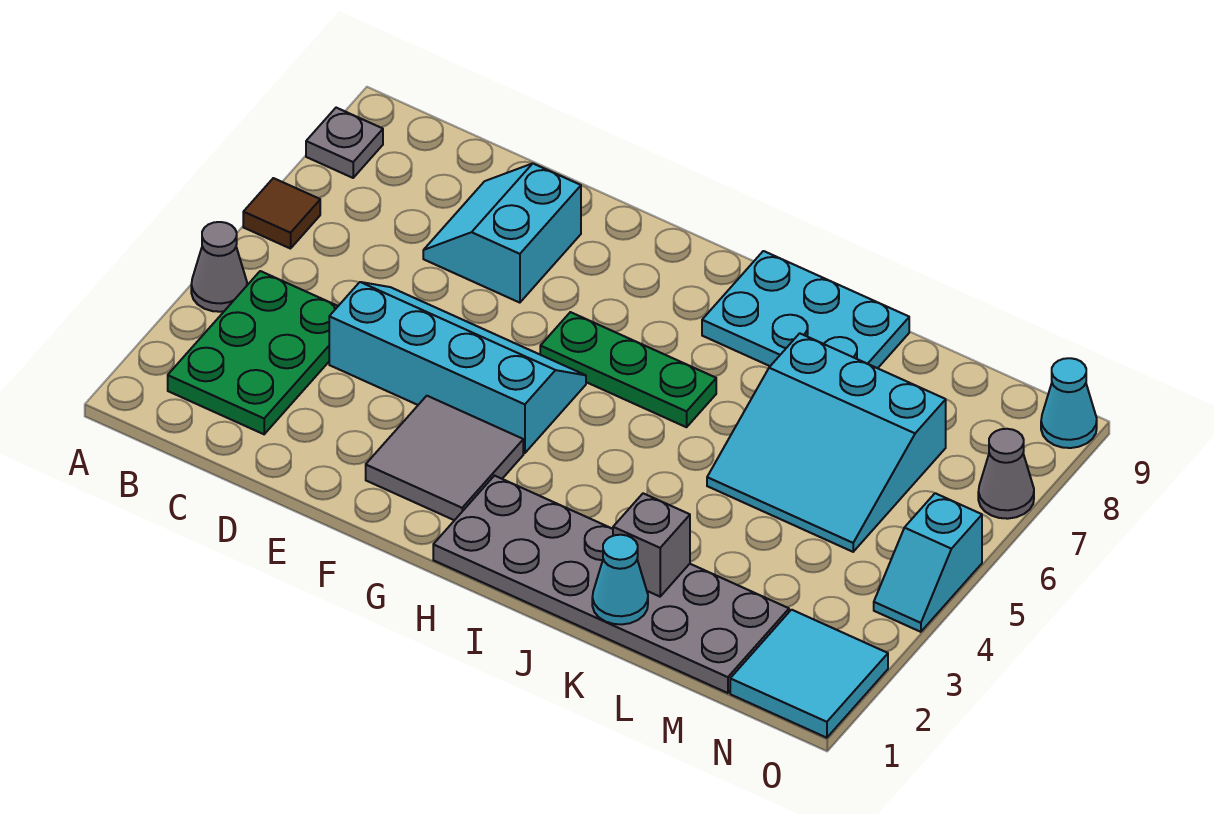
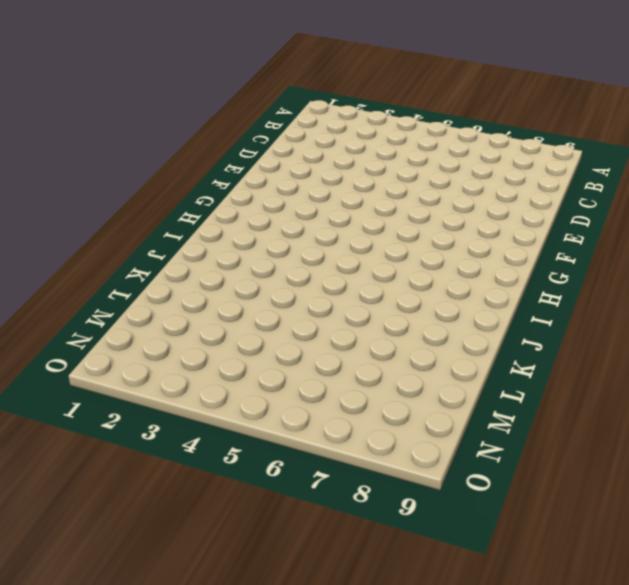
none -> grey 1x1 cone [191,222,247,312]
none -> brown 1x1 tile [243,178,320,249]
none -> grey 1x1 plate [306,108,383,178]

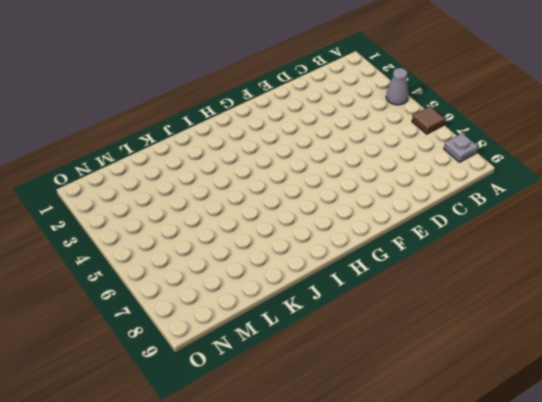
none -> green 2x3 plate [168,271,338,434]
none -> cyan 2x4 slope [329,282,586,453]
none -> cyan 2x2 slope [423,163,581,303]

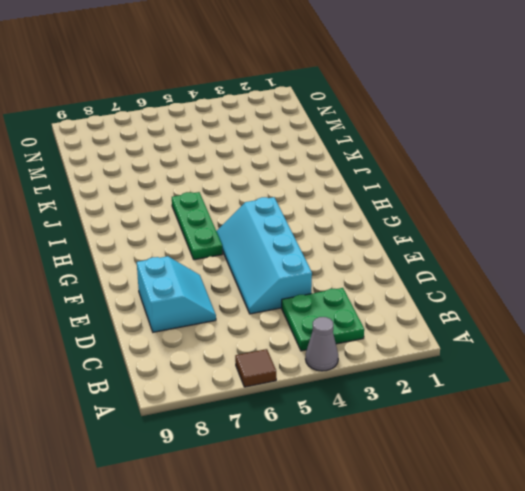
green 2x2 plate [282,288,364,351] -> green 2x3 plate [168,271,338,434]
cyan 2x2 slope [137,256,216,332] -> cyan 2x2 slope turned to [423,163,581,303]
none -> grey 1x1 plate [306,108,383,178]
none -> grey 2x2 tile [366,396,523,520]
none -> grey 2x6 plate [433,476,789,693]

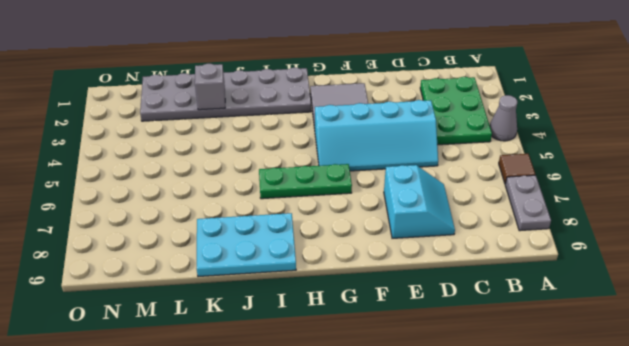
grey 1x2 plate [505,175,551,231] -> grey 1x1 plate [306,108,383,178]
none -> cyan 3x3 slope [707,333,946,552]
none -> cyan 2x2 tile [730,610,888,738]
none -> cyan 1x2 slope [874,493,982,632]

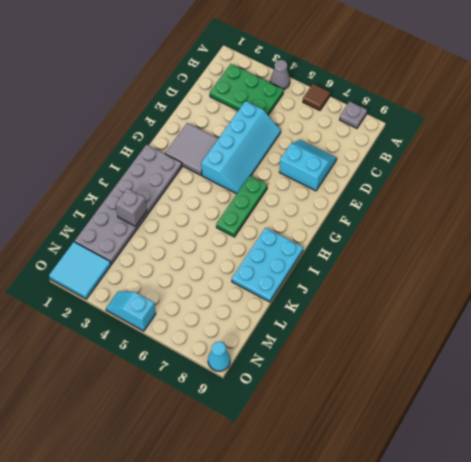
none -> cyan 3x3 slope [707,333,946,552]
none -> grey 1x1 cone [978,429,1034,519]
none -> cyan 1x1 cone [592,535,648,624]

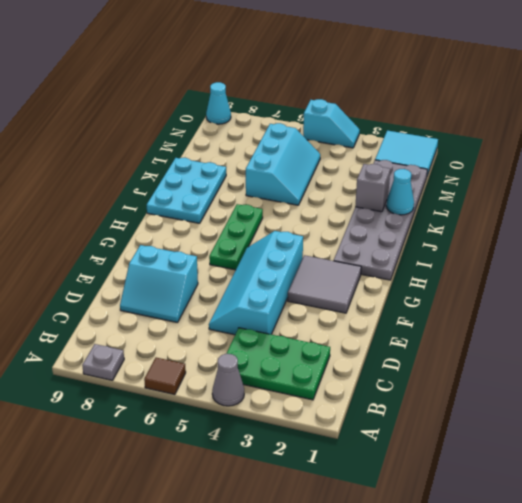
cyan 2x3 slope [246,123,320,205] -> cyan 3x3 slope [707,333,946,552]
none -> grey 1x1 cone [978,429,1034,519]

